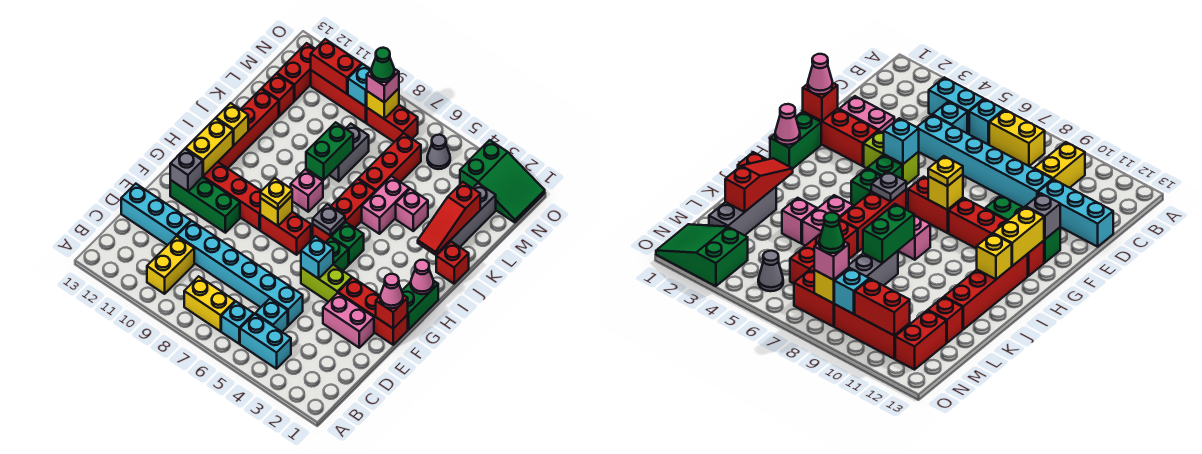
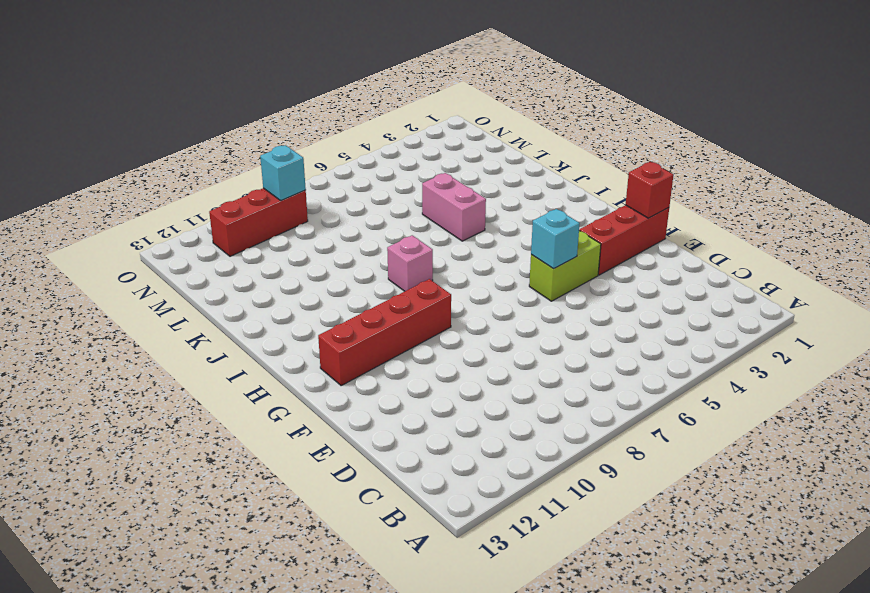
none -> cyan 1x2 brick [240,314,291,369]
none -> cyan 1x1 brick [221,302,254,344]
none -> yellow 1x2 brick [184,276,235,331]
none -> yellow 1x2 brick [147,236,194,294]

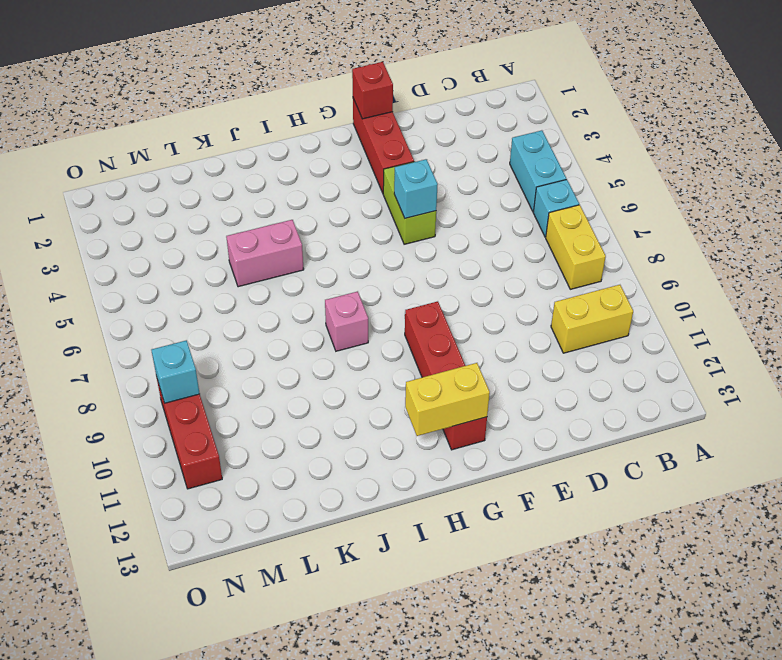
none -> cyan 1x1 brick [255,299,288,332]
none -> cyan 1x6 brick [177,221,303,326]
none -> cyan 1x3 brick [121,184,191,245]
none -> pink 1x2 brick [323,293,374,348]

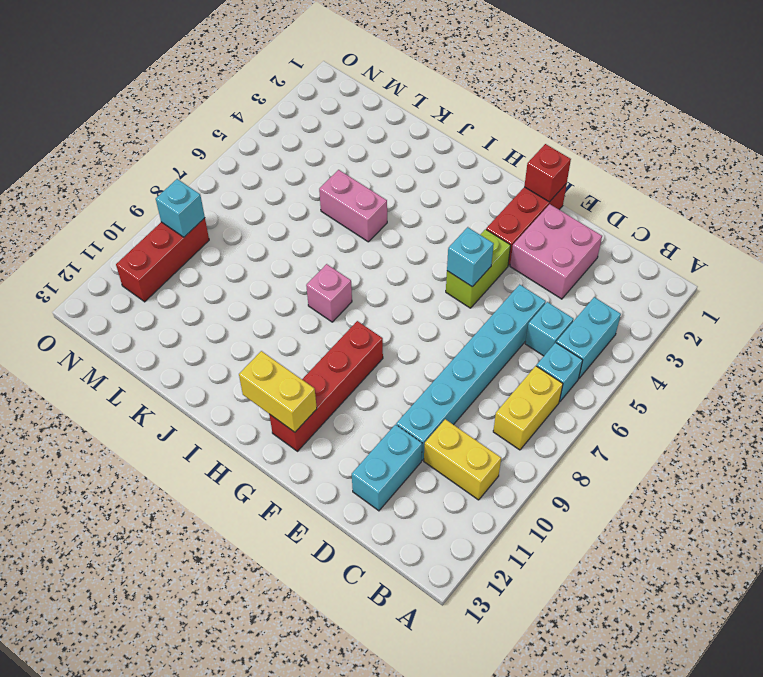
pink 2x2 brick [510,204,602,299] -> pink 1x2 brick [323,293,374,348]
cyan 1x2 brick [352,425,422,511] -> cyan 1x3 brick [121,184,191,245]
none -> green 1x3 brick [170,177,240,233]
none -> green 1x2 brick [402,281,438,330]
none -> green 1x1 brick [325,237,348,271]
none -> red 1x2 brick [260,212,311,255]

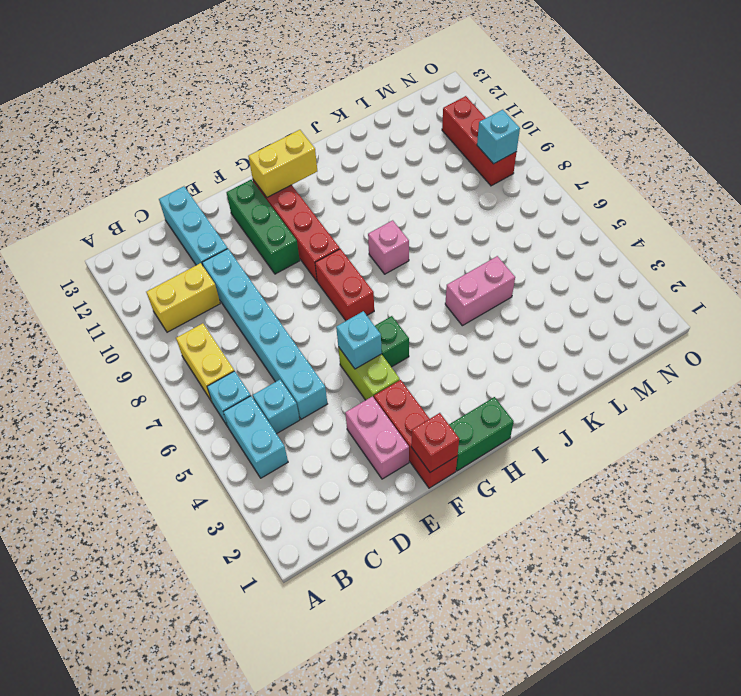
none -> green 1x1 brick [331,222,364,264]
none -> red 1x3 brick [313,179,375,242]
none -> red 1x4 brick [218,89,279,168]
none -> red 1x1 brick [436,242,469,284]

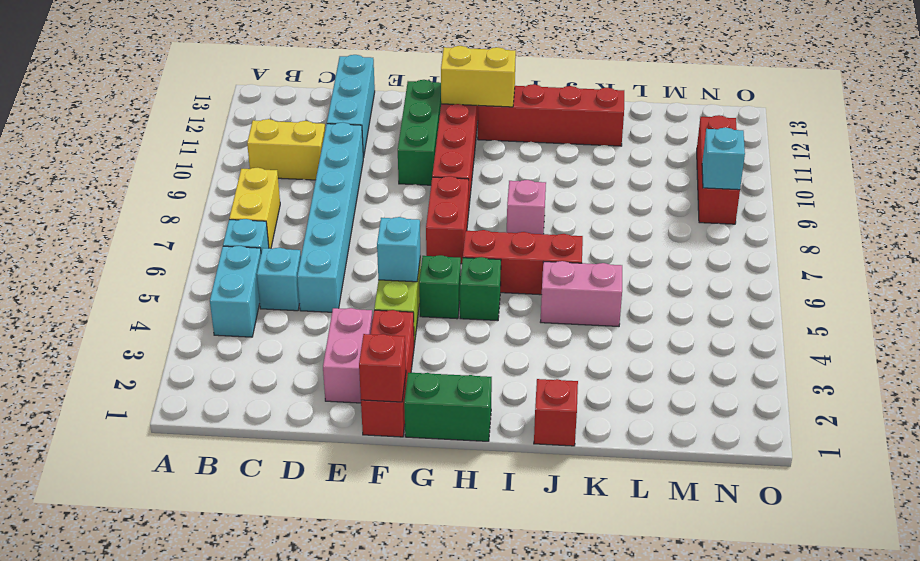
none -> grey 1x3 brick [441,183,496,250]
none -> pink 1x1 brick [396,189,428,231]
none -> red 1x3 brick [358,133,421,192]
none -> grey 1x2 brick [329,124,369,181]

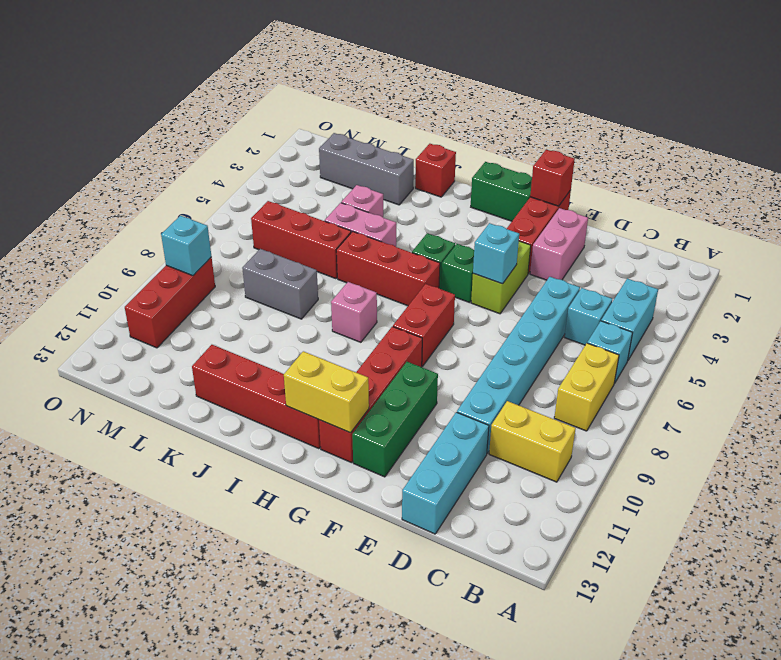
none -> red 1x1 brick [262,74,294,116]
none -> red 1x2 brick [277,43,315,101]
none -> green 2x3 slope [460,140,545,223]
none -> grey 1x1 cone [427,135,450,169]

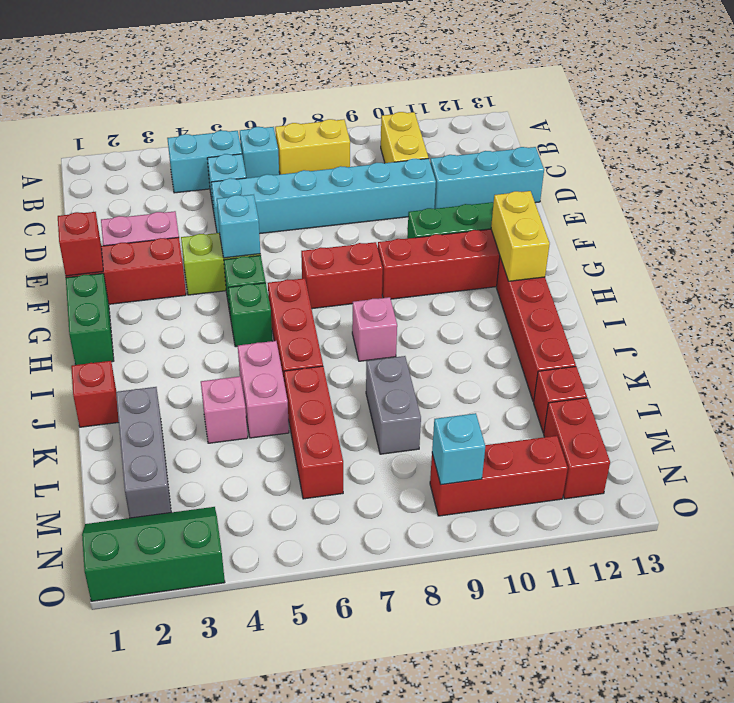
green 2x3 slope [82,507,225,601] -> green 2x3 slope turned to [460,140,545,223]
none -> grey 1x1 cone [427,135,450,169]
none -> red 1x2 brick [367,105,418,142]
none -> grey 1x1 brick [170,149,203,191]
none -> yellow 1x1 brick [260,196,292,226]

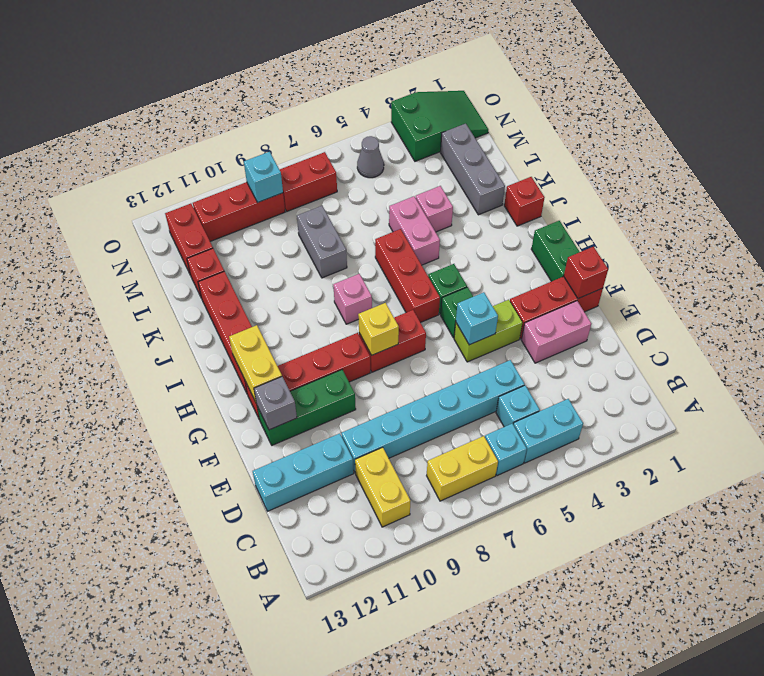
none -> red 1x3 brick [358,133,421,192]
none -> pink 1x1 cone [411,260,434,294]
none -> grey 1x1 plate [313,204,345,236]
none -> yellow 1x1 brick [216,103,248,145]

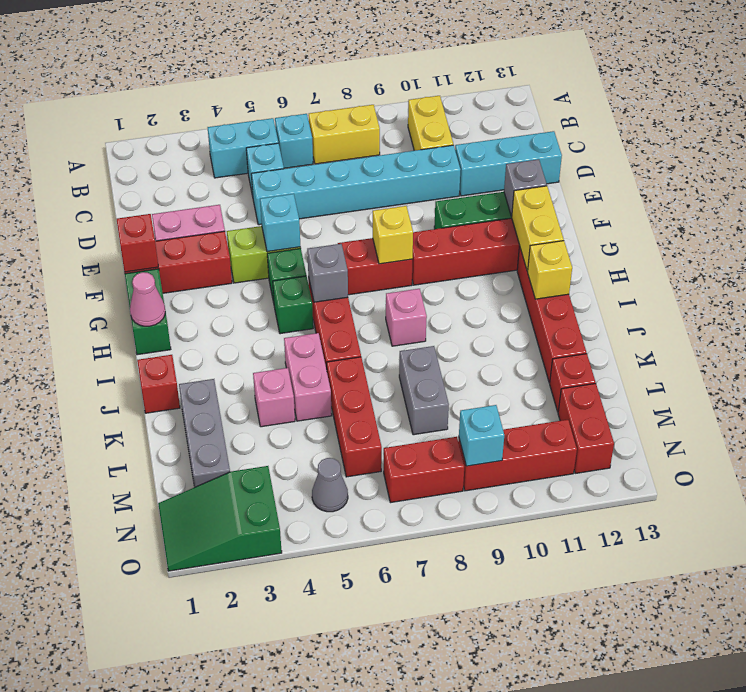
grey 1x1 brick [307,244,348,302] -> grey 1x1 plate [313,204,345,236]
none -> red 1x3 slope [418,182,480,255]
none -> green 1x2 brick [306,122,353,180]
none -> yellow 1x1 brick [367,88,399,119]
none -> red 1x2 brick [311,39,362,94]

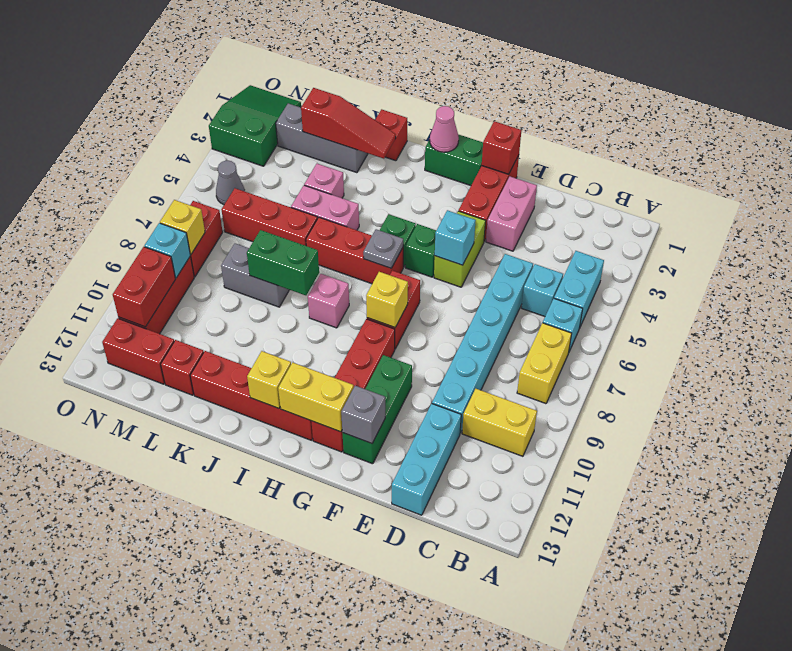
none -> pink 1x1 cone [380,274,403,308]
none -> yellow 1x1 plate [260,178,292,209]
none -> pink 1x1 brick [367,69,399,103]
none -> green 1x1 cone [371,48,394,82]

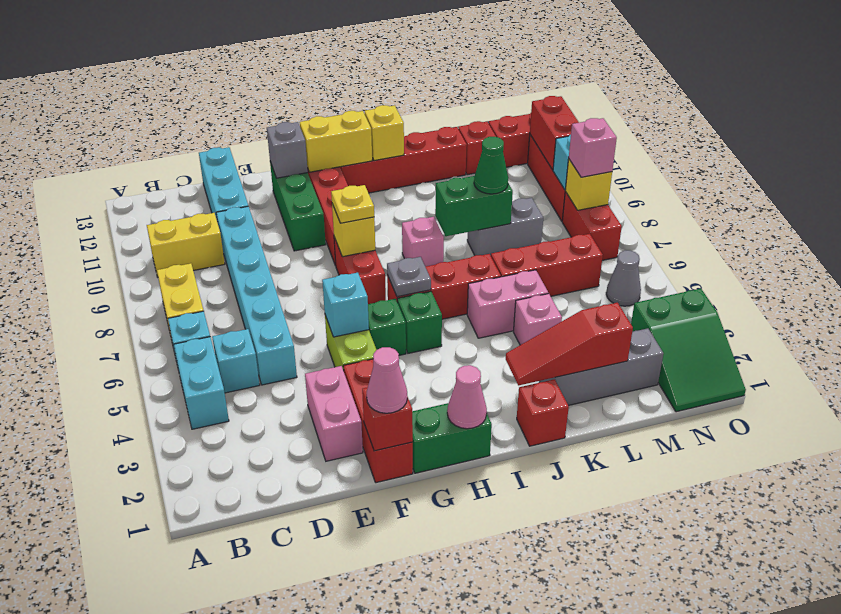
green 1x1 cone [474,136,508,194] -> green 1x1 cone moved to [371,48,394,82]

